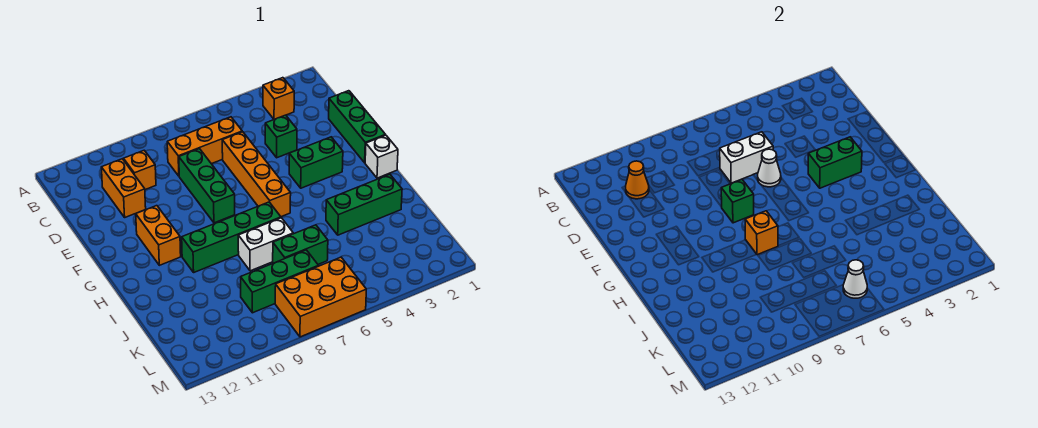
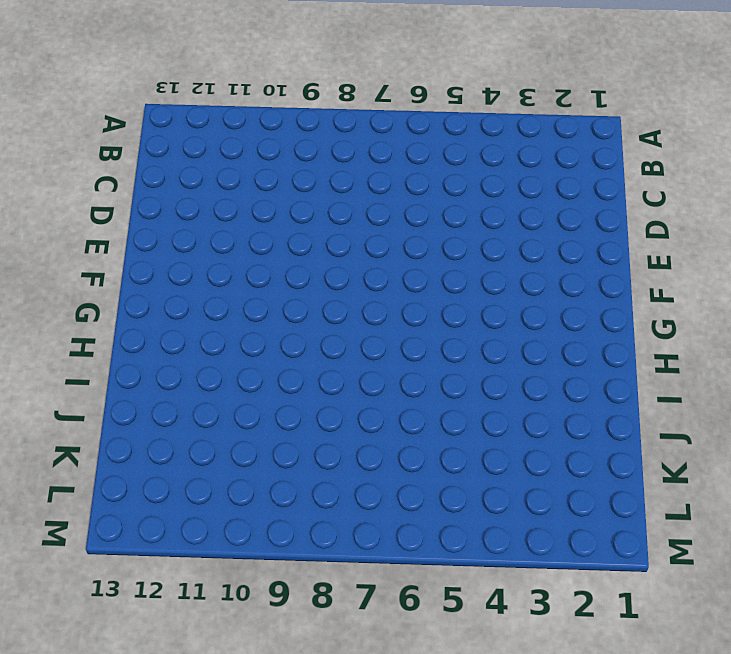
none -> orange 1x1 brick [263,78,294,119]
none -> orange 1x3 brick [167,117,242,176]
none -> orange 1x1 brick [124,150,156,190]

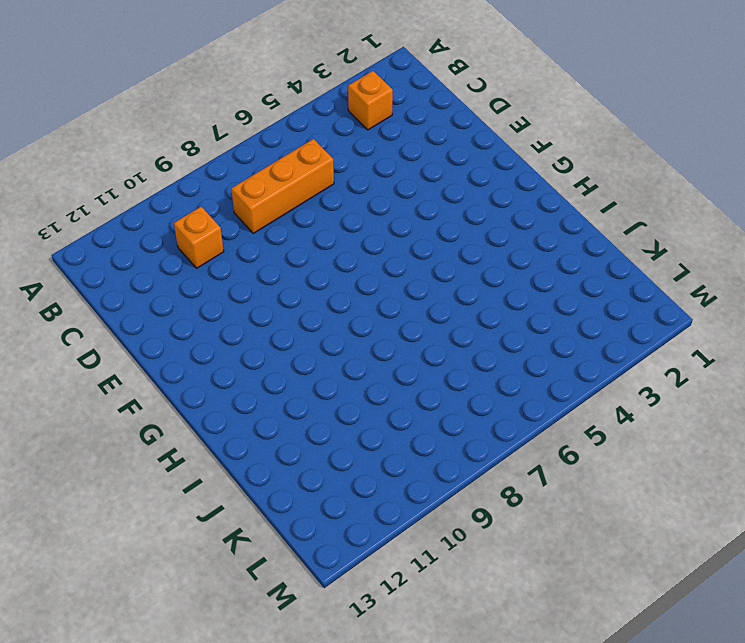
none -> orange 1x2 brick [101,159,146,217]
none -> green 1x3 brick [329,91,385,163]
none -> green 1x1 brick [265,115,297,158]

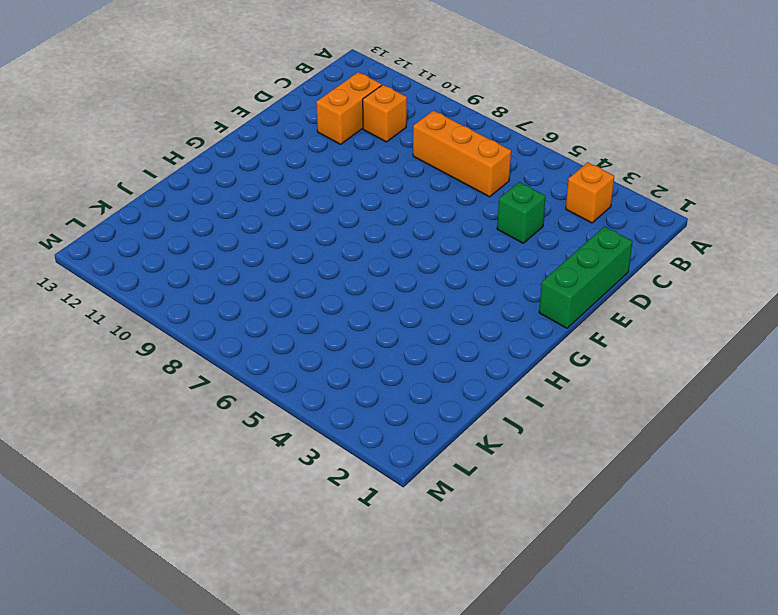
none -> orange 1x4 brick [222,132,291,217]
none -> green 1x3 brick [179,149,235,223]
none -> green 1x2 brick [289,137,343,188]

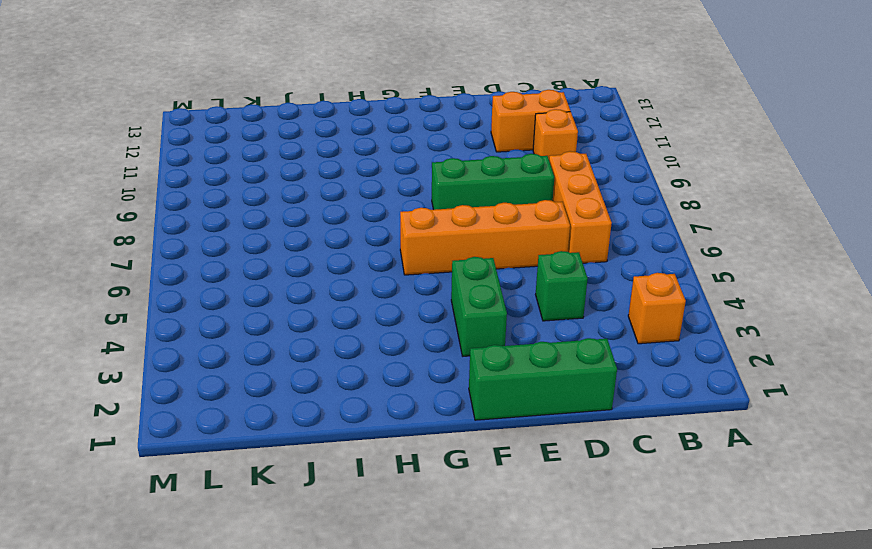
none -> orange 1x2 brick [136,206,181,265]
none -> white 1x1 brick [365,135,398,178]
none -> green 1x4 brick [182,202,281,272]

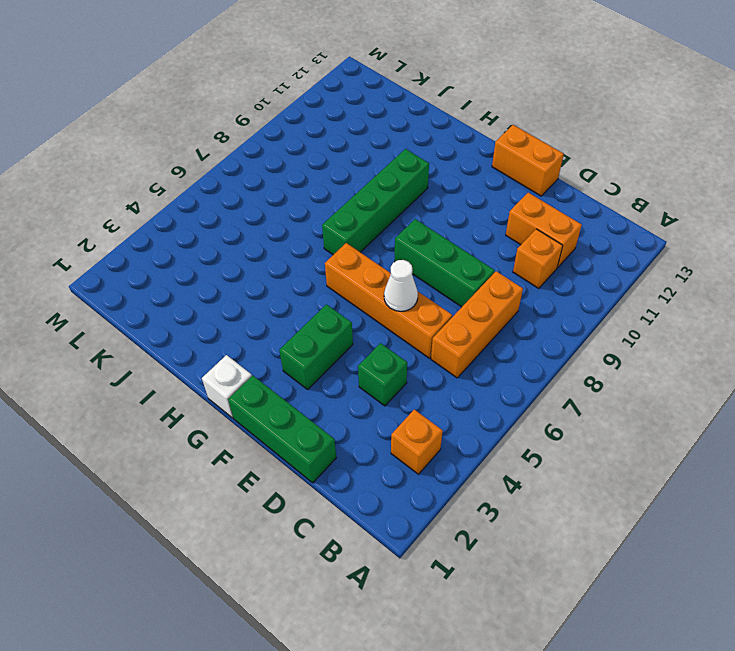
orange 1x2 brick [492,125,564,196] -> orange 1x2 brick moved to [136,206,181,265]
none -> green 1x3 brick [326,174,402,235]
none -> white 1x2 brick [238,218,293,271]
none -> green 1x2 brick [273,225,328,264]

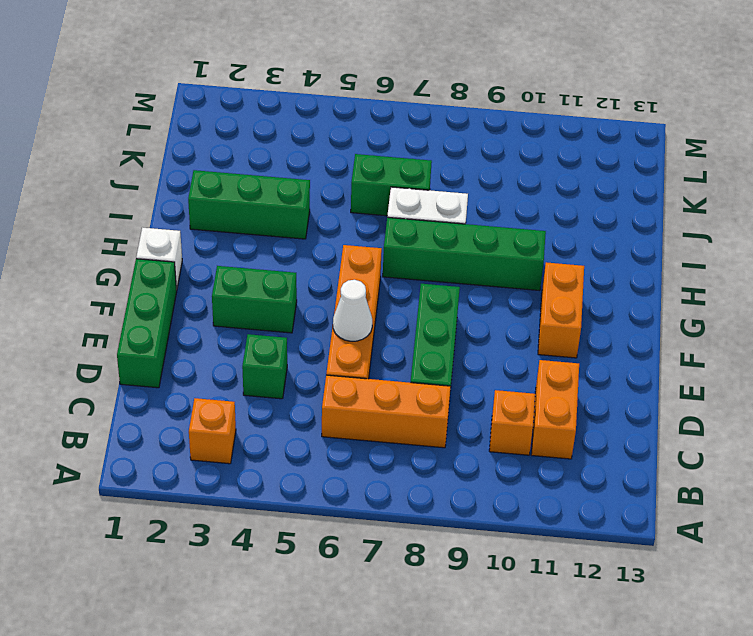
none -> green 1x3 brick [241,250,318,313]
none -> orange 2x3 brick [275,257,366,337]
none -> orange 1x1 cone [626,161,649,199]

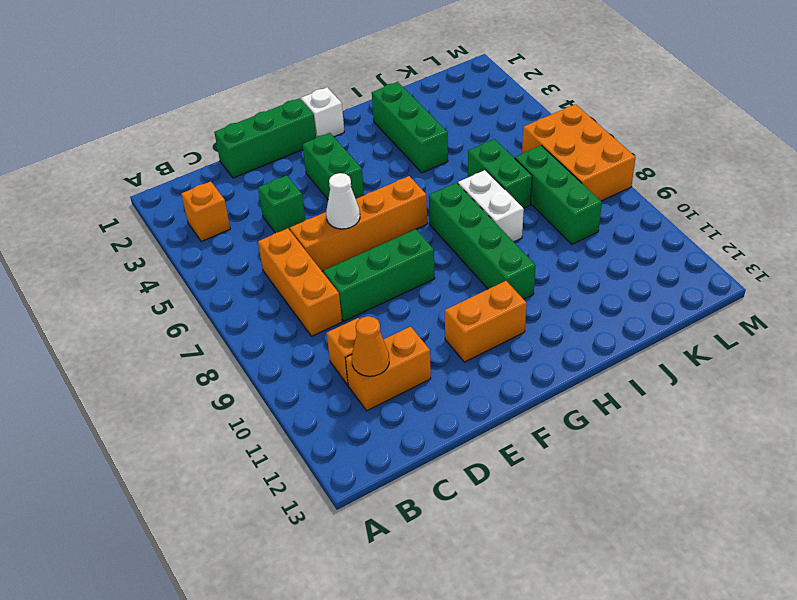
none -> white 1x2 brick [719,132,773,183]
none -> green 1x2 brick [808,137,862,188]
none -> green 1x1 brick [721,179,754,223]

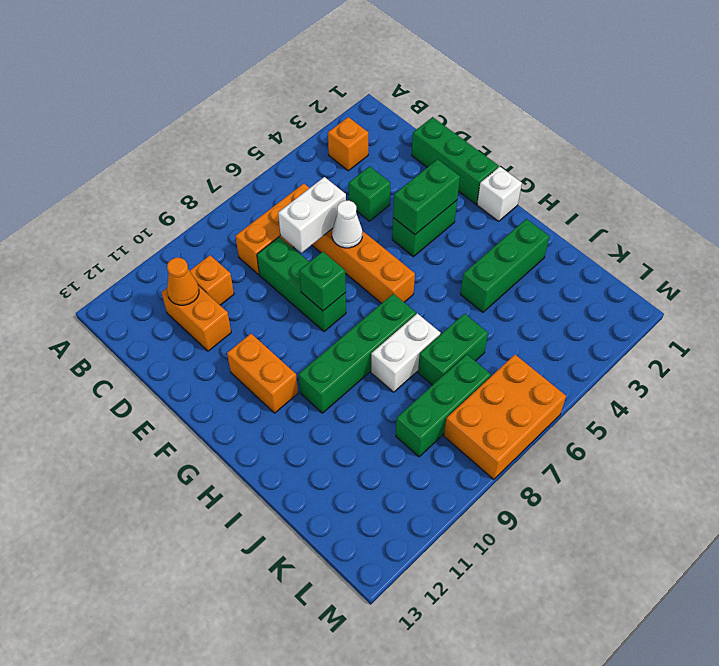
none -> orange 1x1 brick [745,211,778,255]
none -> white 1x1 cone [843,260,867,298]

